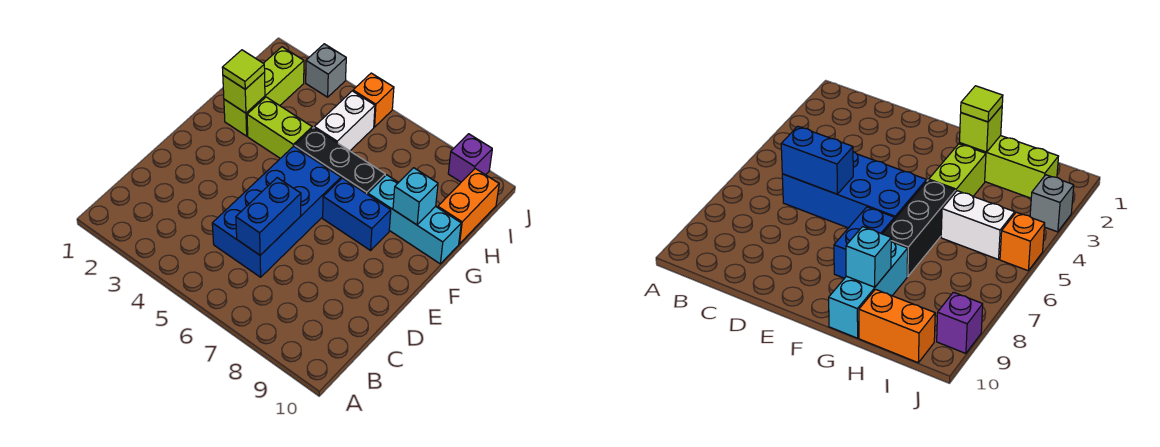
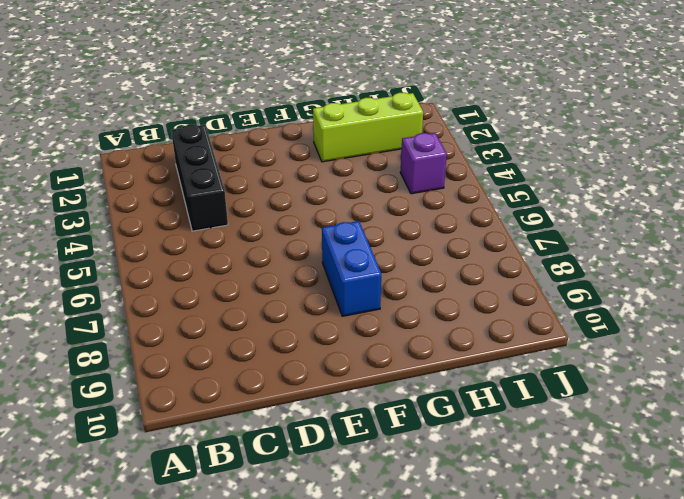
black 1x3 brick [171,125,228,231] -> black 1x3 brick moved to [295,128,385,194]
purple 1x1 brick [400,133,447,194] -> purple 1x1 brick moved to [448,134,492,182]
none -> blue 2x4 brick [212,146,341,277]
none -> lime 1x2 brick [247,97,312,158]
none -> cyan 1x3 brick [368,175,461,264]

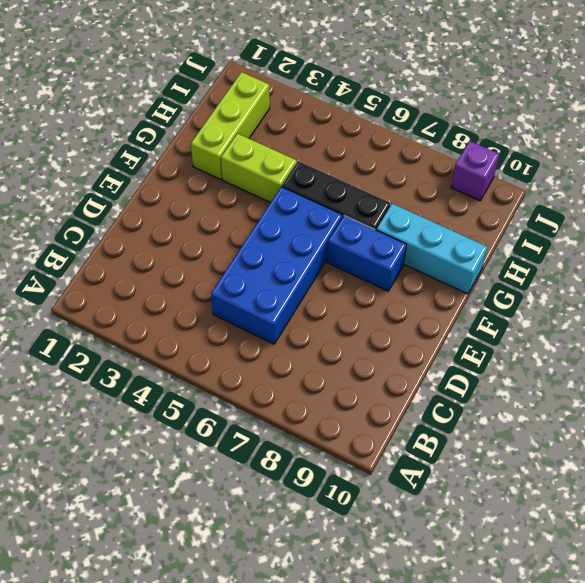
none -> white 1x2 brick [314,91,375,151]
none -> orange 1x2 brick [438,169,499,244]
none -> grey 1x1 brick [306,44,346,97]

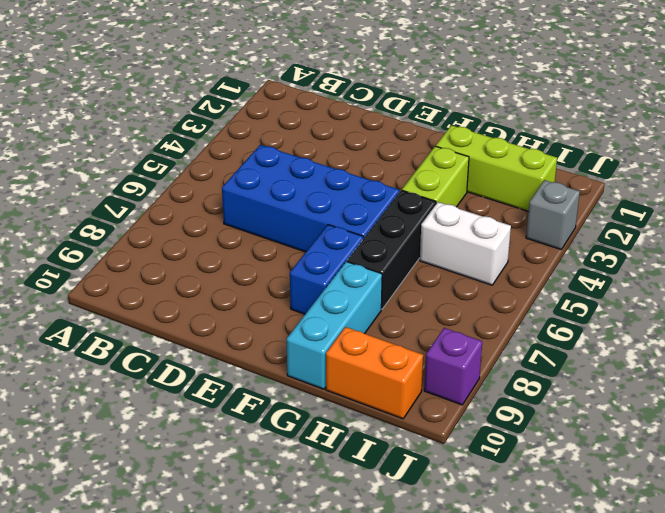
none -> orange 1x1 brick [353,73,394,127]
none -> blue 1x2 brick [236,178,301,255]
none -> lime 1x1 brick [223,73,265,113]

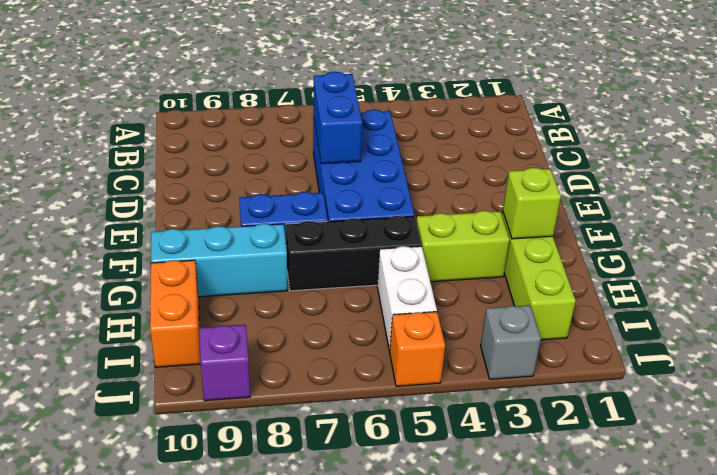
none -> cyan 1x1 brick [393,168,438,225]
none -> lime 1x1 tile [222,50,265,89]

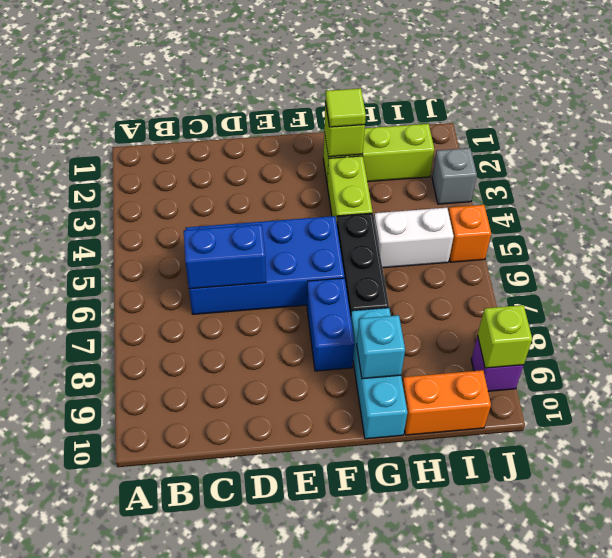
lime 1x1 brick [478,305,532,368] -> none

